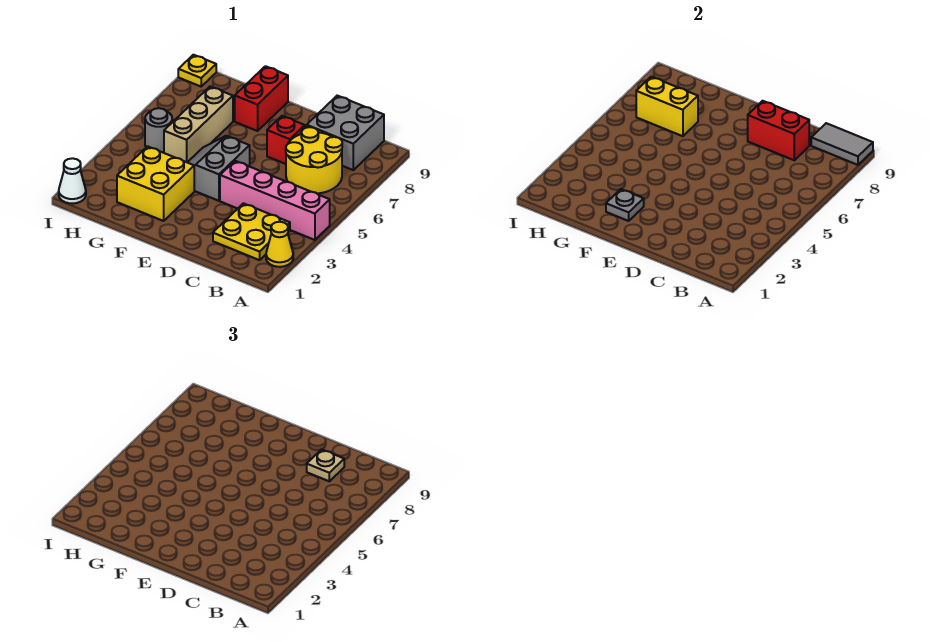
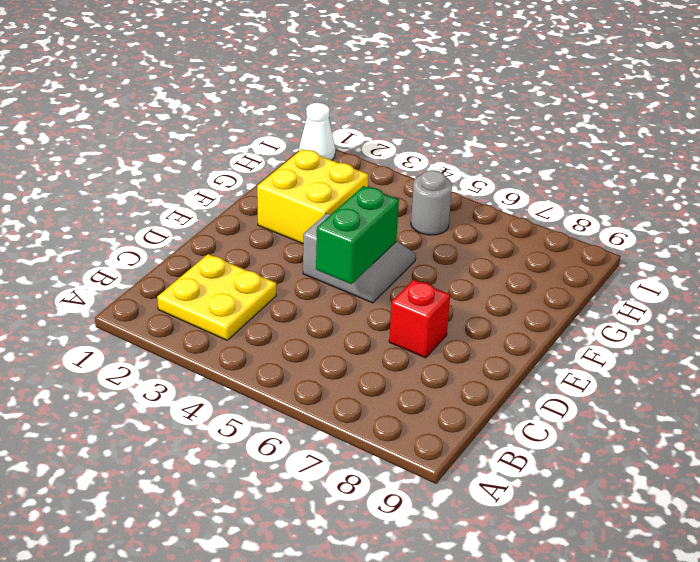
green 1x2 brick [316,186,399,284] -> none
none -> yellow 1x1 cone [266,222,293,267]
none -> pink 1x4 brick [220,161,330,240]
none -> yellow 2x2 round brick [286,127,342,193]

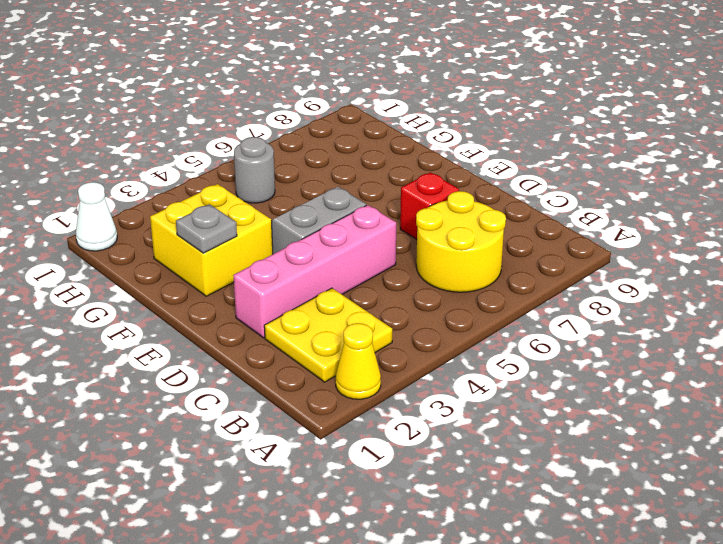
pink 1x4 brick [233,205,396,338] -> pink 1x4 brick turned to [220,161,330,240]
none -> grey 2x2 brick [307,96,384,170]
none -> red 1x2 brick [235,66,288,131]
none -> tan 1x3 brick [164,86,233,162]

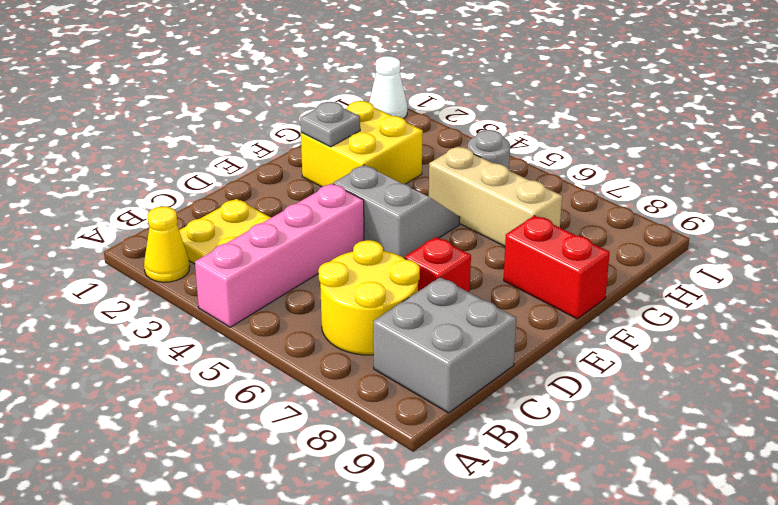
none -> yellow 1x1 plate [178,55,216,87]
none -> grey 1x2 tile [811,123,873,165]
none -> red 1x2 brick [748,101,809,160]

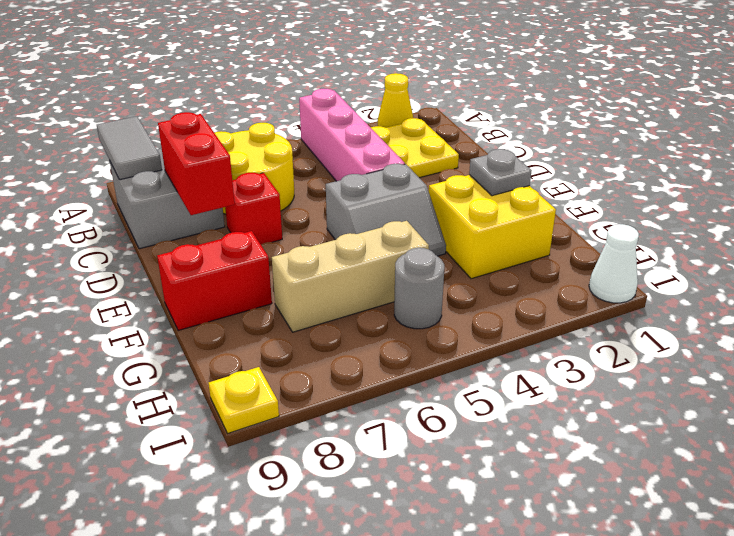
none -> yellow 1x2 brick [636,77,698,136]
none -> tan 1x1 plate [307,449,344,481]

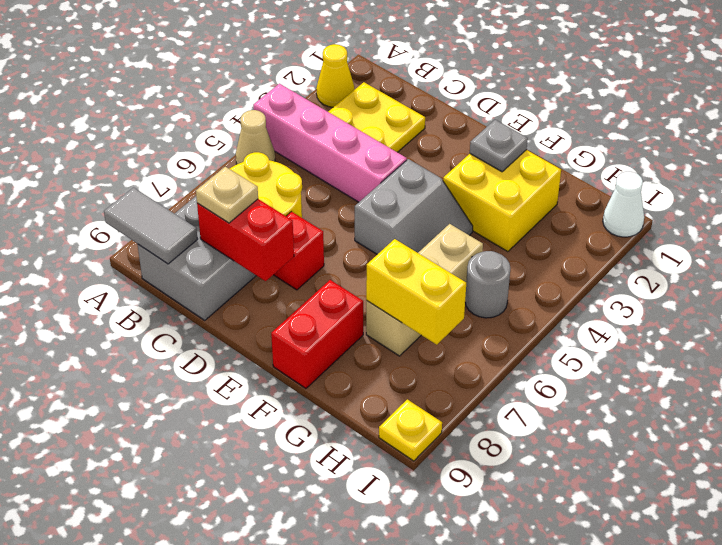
tan 1x1 cone [236,110,275,164] -> none

